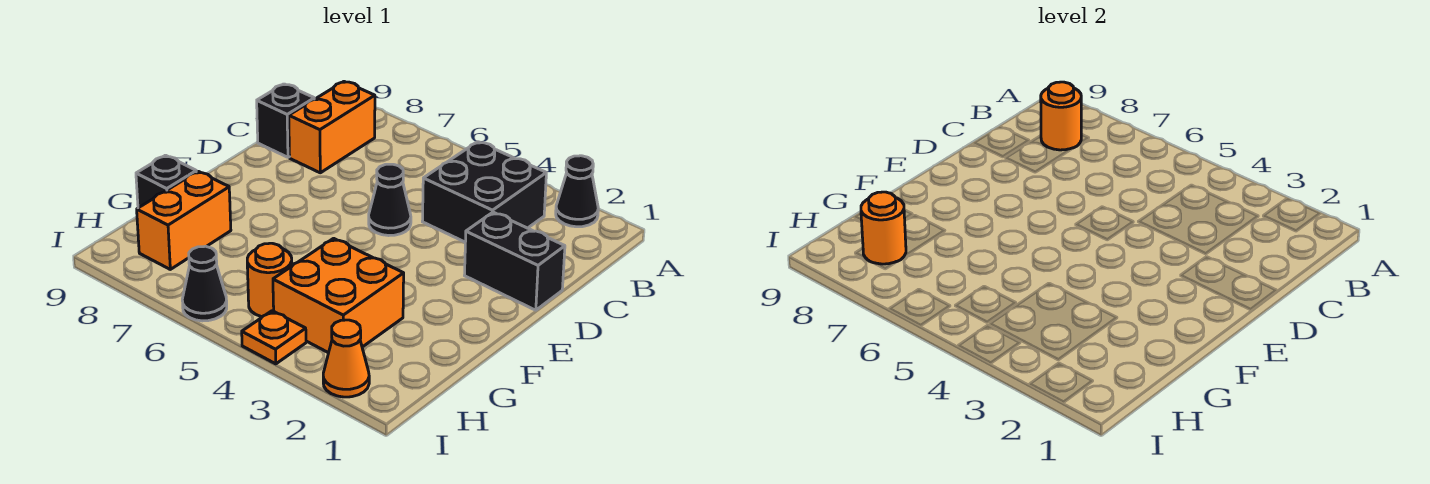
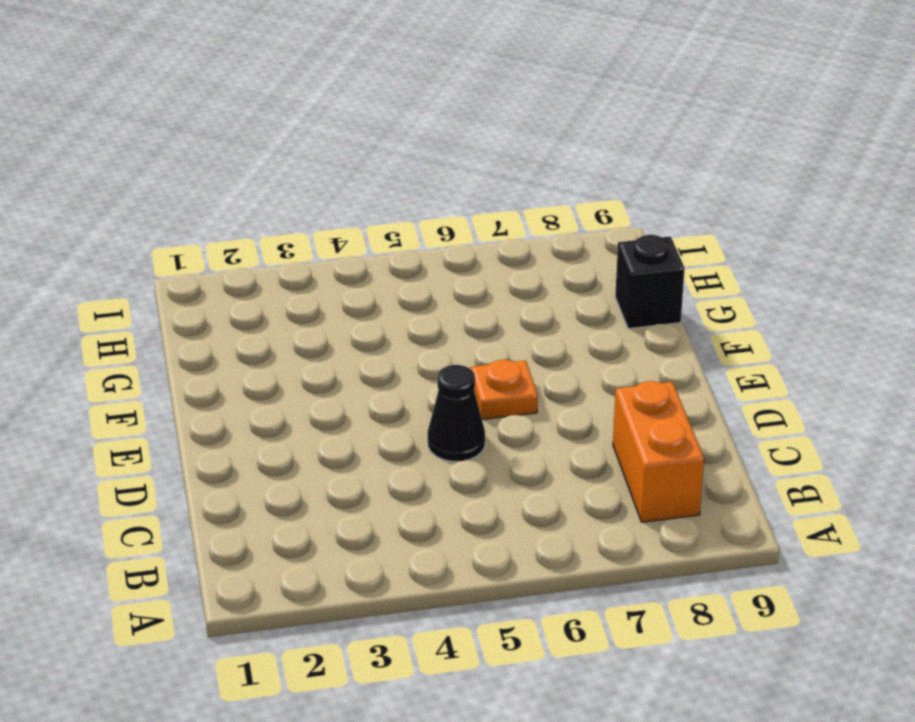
orange 1x1 plate [471,360,538,419] -> orange 1x1 plate moved to [242,311,306,364]
none -> black 1x1 cone [556,156,598,227]
none -> black 2x2 brick [422,142,546,242]
none -> black 1x1 brick [257,84,314,157]

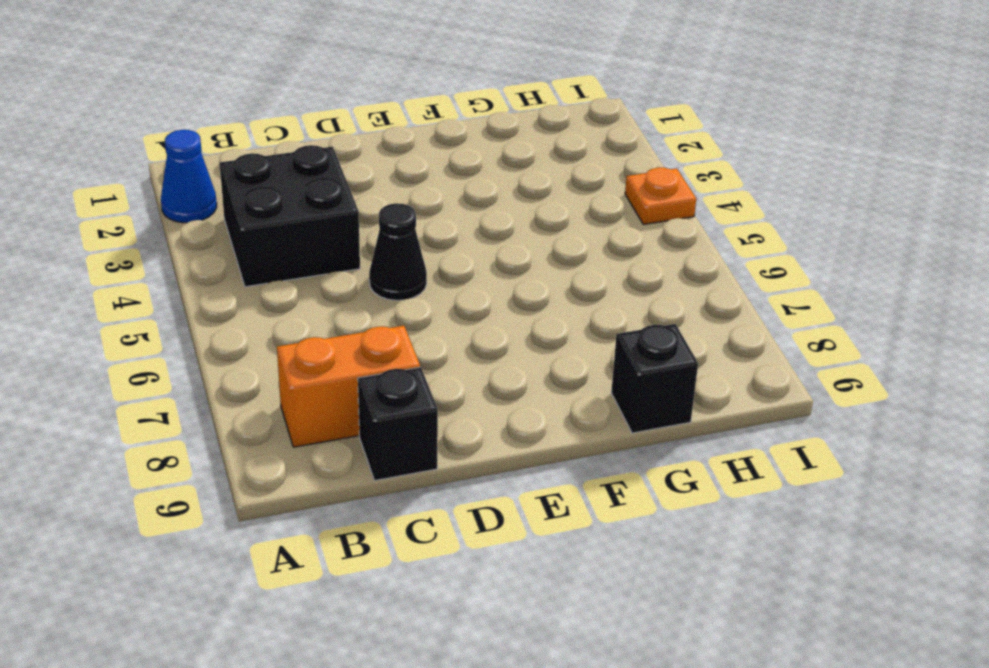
blue 1x1 cone [161,130,217,223] -> black 1x1 cone [556,156,598,227]
none -> black 1x2 brick [465,212,565,310]
none -> orange 2x2 brick [273,238,404,353]
none -> orange 1x2 brick [137,171,231,269]

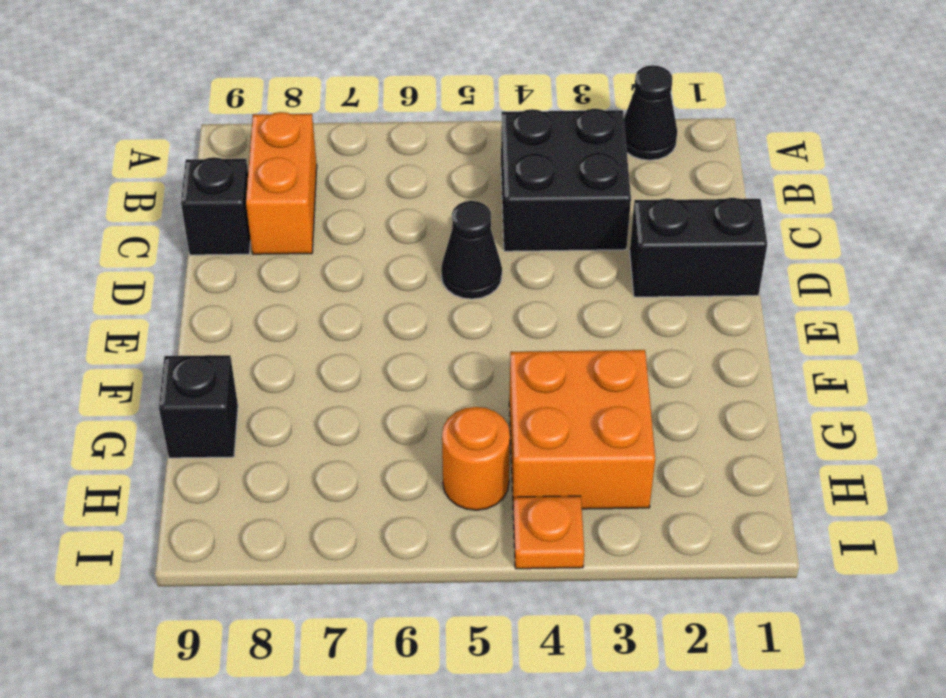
none -> orange 1x2 brick [137,171,231,269]
none -> orange 1x1 cone [323,320,369,397]
none -> black 1x1 cone [182,246,227,321]

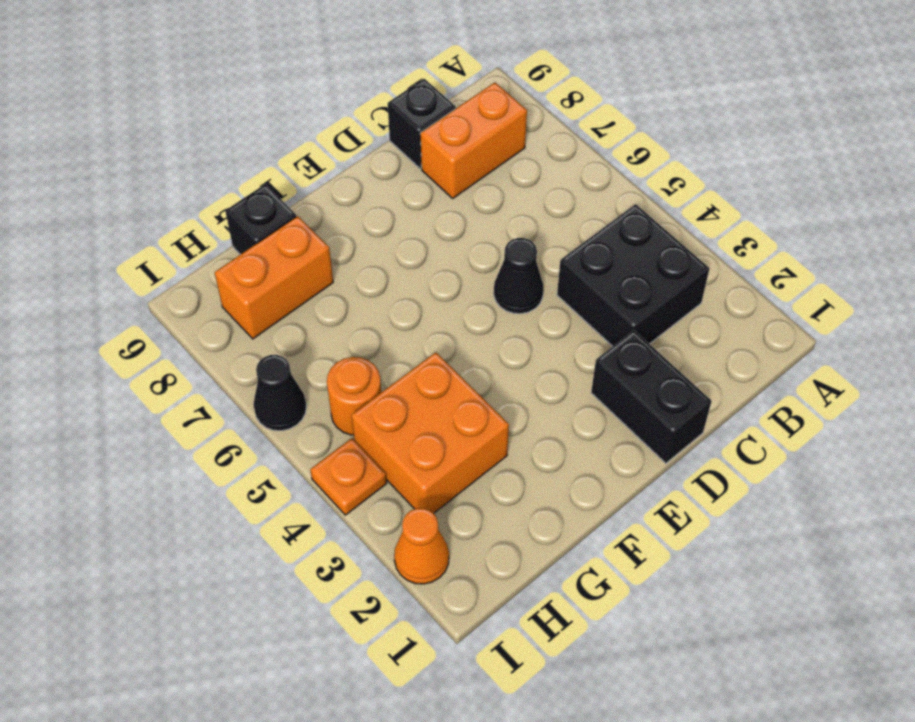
none -> black 1x1 cone [556,156,598,227]
none -> orange 1x1 round brick [1041,82,1081,150]
none -> orange 1x1 round brick [861,192,906,264]

